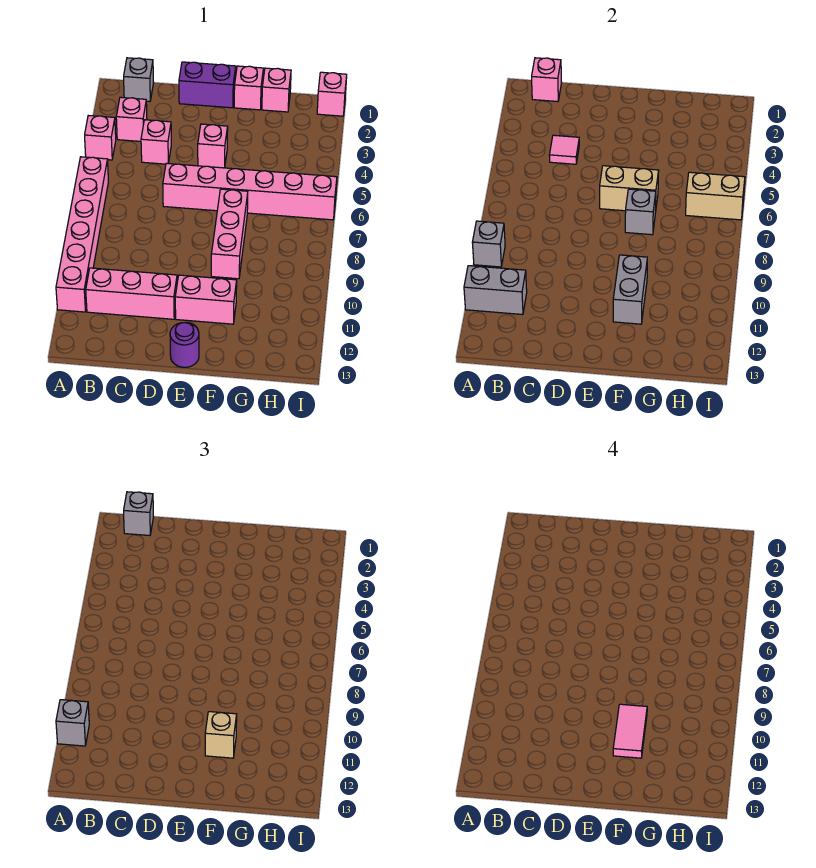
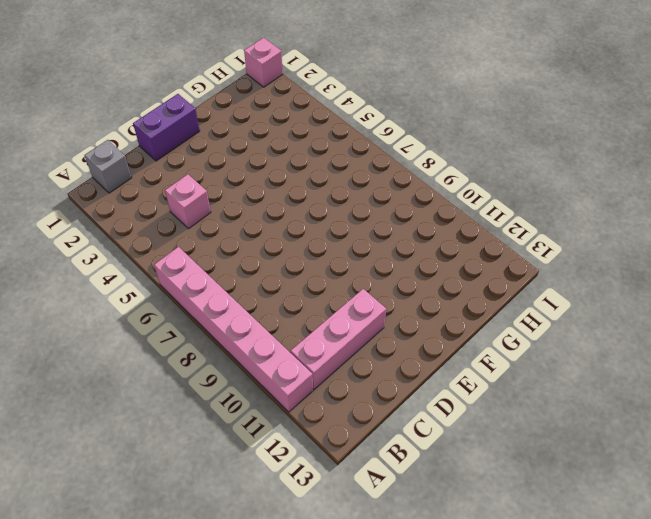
none -> pink 1x1 brick [85,115,116,160]
none -> pink 1x1 brick [116,97,147,141]
none -> pink 1x6 brick [163,163,337,220]

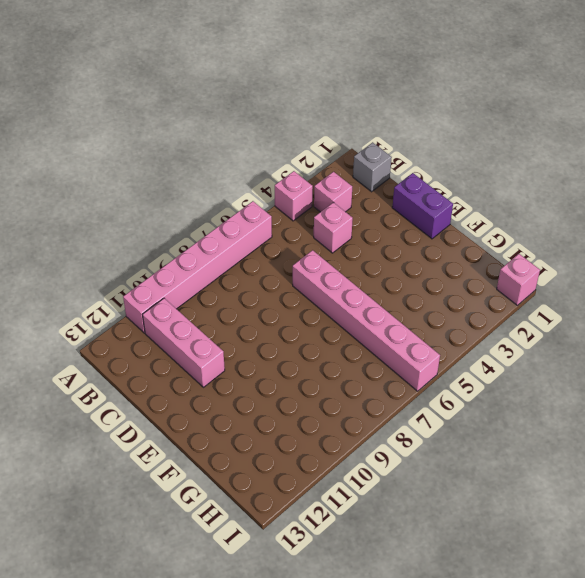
none -> pink 1x1 brick [198,124,228,168]
none -> pink 1x2 brick [175,275,237,324]
none -> purple 1x1 round brick [170,322,199,367]

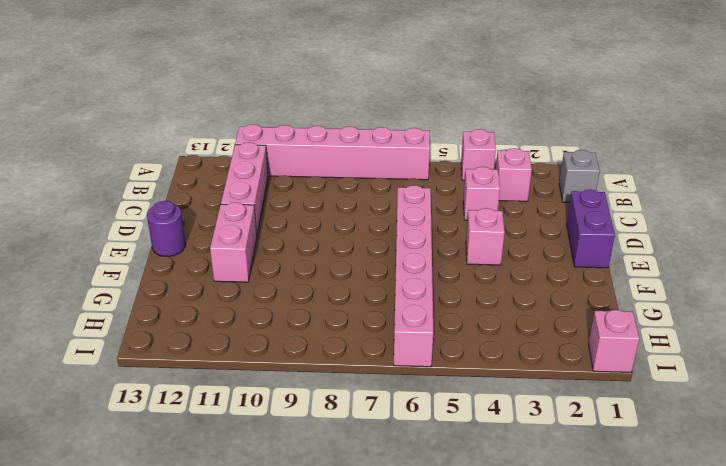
none -> pink 1x1 brick [234,66,263,110]
none -> pink 1x3 brick [211,189,248,279]
none -> pink 1x1 brick [262,68,291,112]

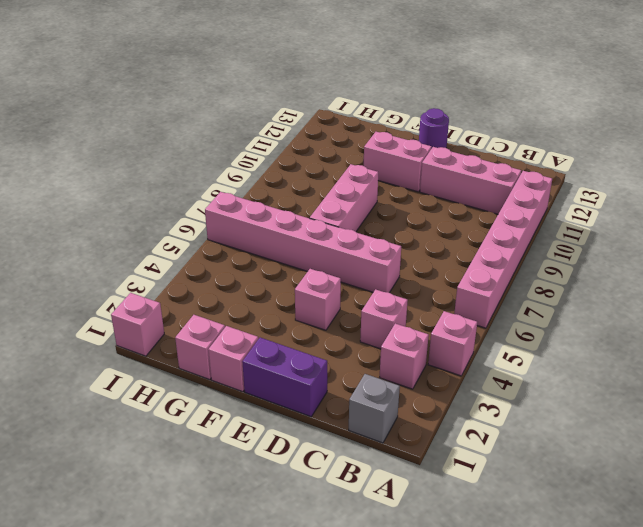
none -> grey 1x1 brick [472,221,505,267]
none -> grey 1x2 brick [464,266,527,315]
none -> pink 1x1 brick [532,58,562,102]

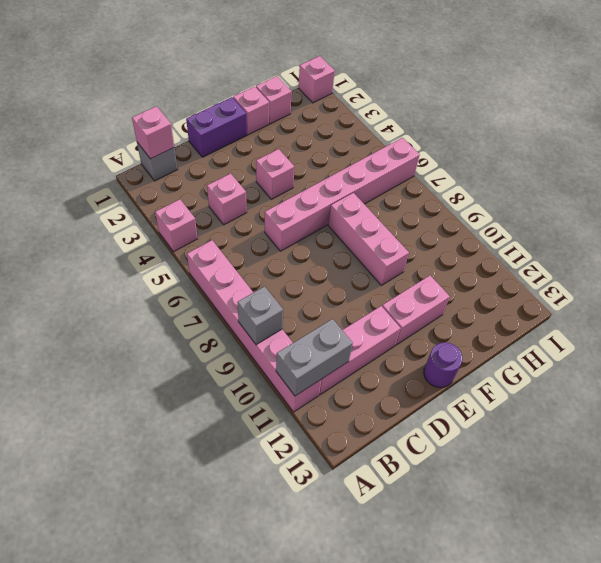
none -> pink 1x1 brick [116,97,147,141]
none -> pink 1x1 tile [549,135,579,164]
none -> tan 1x2 brick [600,166,659,213]

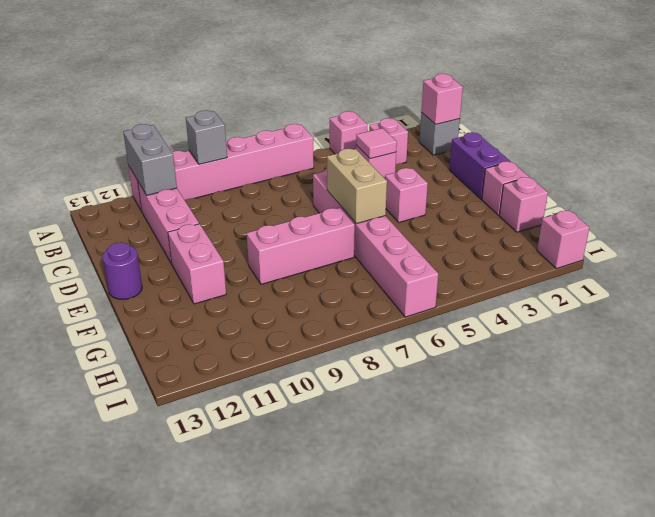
none -> grey 1x1 brick [625,189,656,235]
none -> grey 1x2 brick [613,255,647,324]
none -> tan 1x2 brick [686,172,745,220]

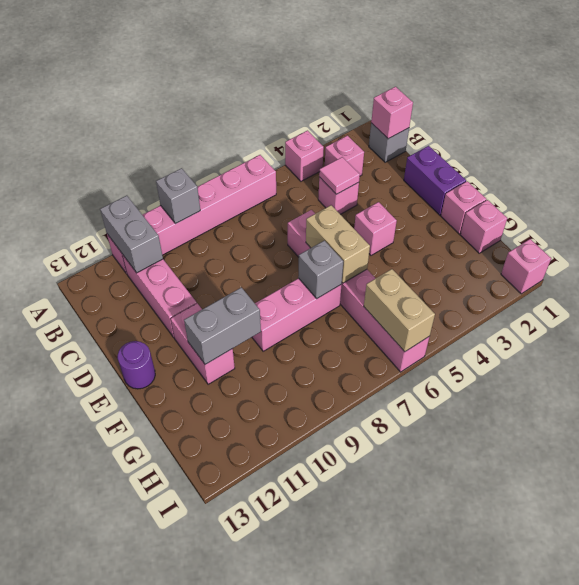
none -> grey 1x1 brick [56,700,89,746]
none -> grey 1x1 brick [124,492,154,536]
none -> tan 1x1 brick [205,712,237,758]

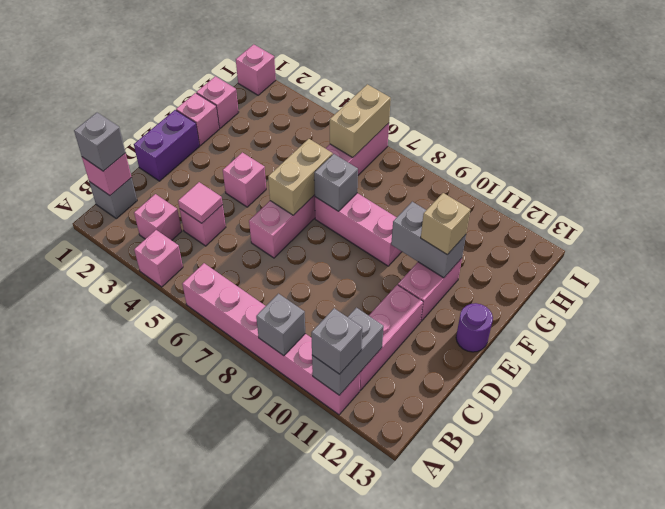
none -> pink 1x2 tile [613,704,647,758]

